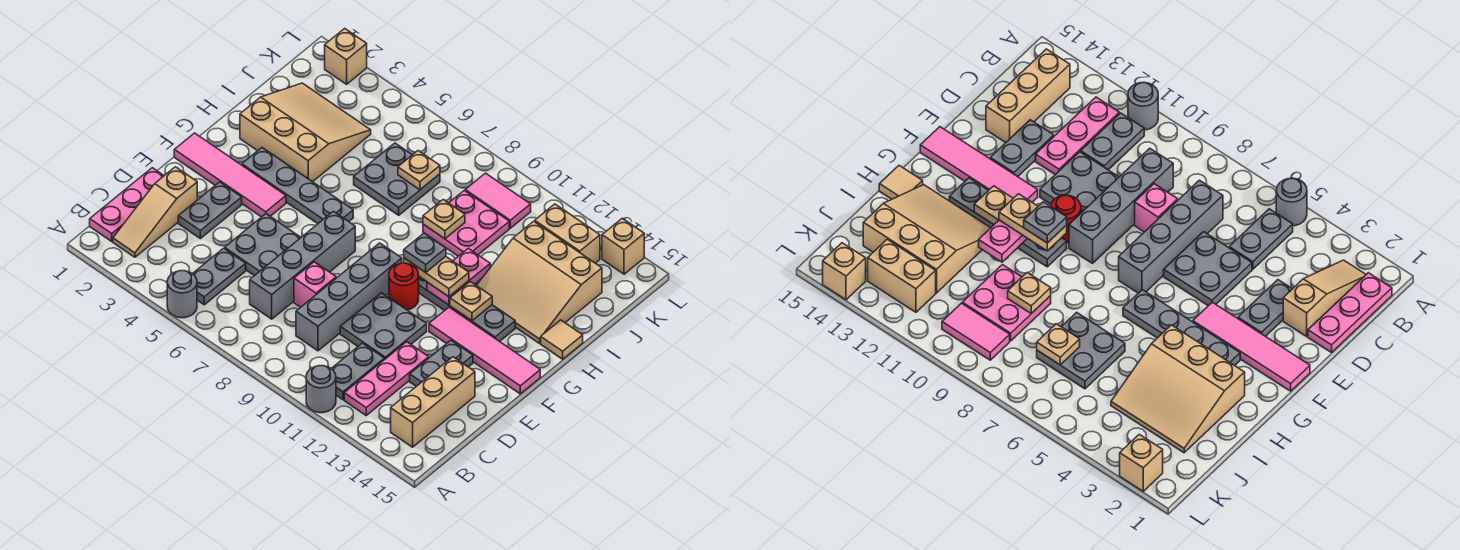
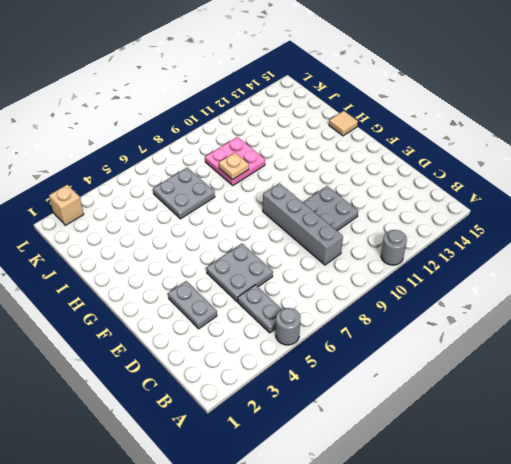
none -> pink 1x3 plate [90,168,164,241]
none -> tan 1x3 slope [113,167,197,257]
none -> grey 1x2 plate [331,343,384,400]
none -> pink 1x3 plate [344,342,429,415]

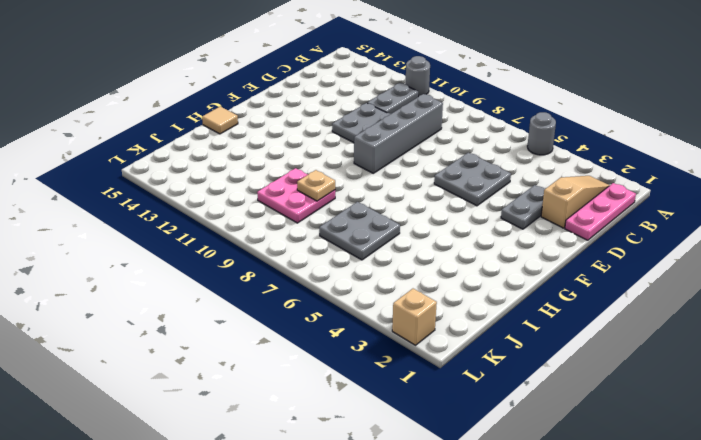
none -> grey 1x2 plate [193,248,246,305]
none -> pink 1x3 plate [344,342,429,415]
none -> tan 1x3 brick [391,357,475,447]
none -> grey 1x4 brick [250,211,355,319]

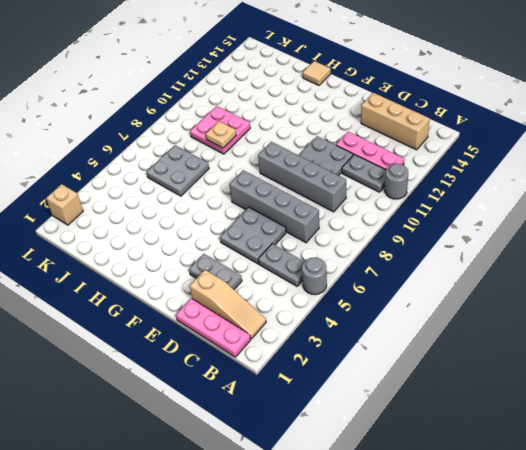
none -> pink 1x1 brick [294,262,336,307]
none -> grey 1x2 plate [410,340,473,386]
none -> pink 1x4 tile [174,133,286,217]
none -> red 1x1 round brick [389,263,419,310]

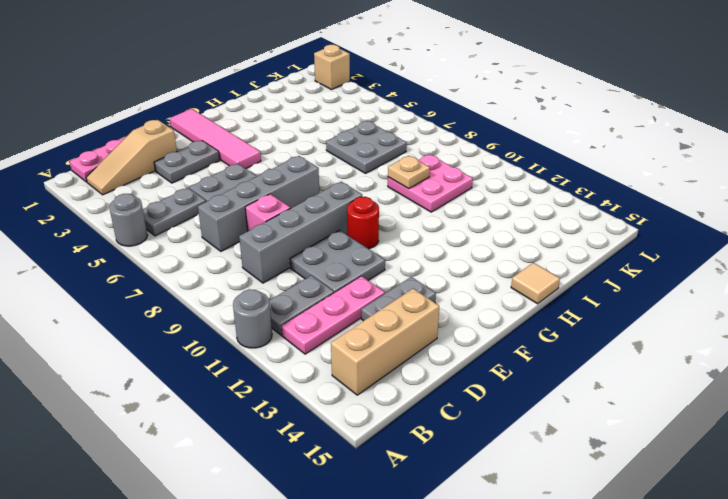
none -> pink 1x4 tile [429,307,540,394]
none -> grey 1x4 plate [242,148,353,224]
none -> grey 1x4 plate [419,277,515,342]
none -> tan 3x3 slope [240,83,371,182]

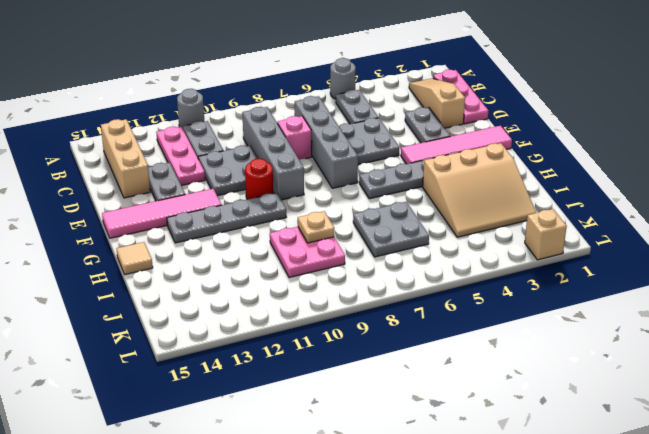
none -> tan 3x3 slope [477,221,602,343]
none -> pink 1x2 tile [465,173,531,228]
none -> tan 1x2 brick [535,204,600,263]
none -> tan 1x1 brick [602,218,644,274]

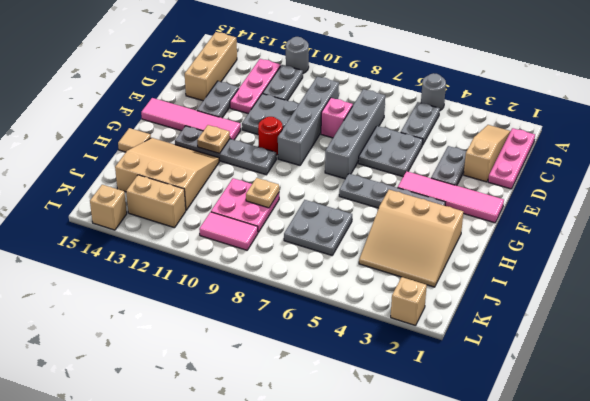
none -> pink 1x2 plate [427,248,490,305]
none -> tan 1x1 plate [398,151,440,190]
none -> tan 1x2 plate [404,257,469,297]
none -> grey 1x1 plate [404,233,446,272]

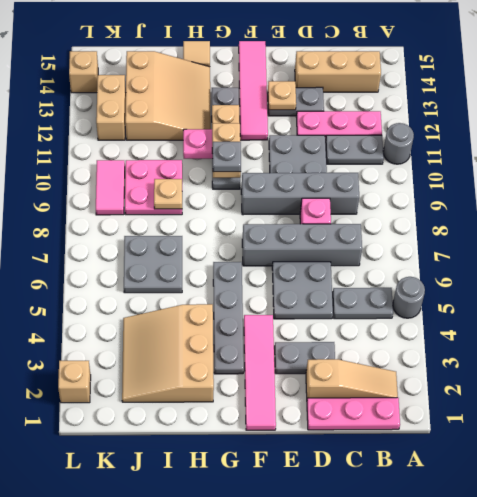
tan 1x1 plate [268,81,296,110] -> tan 1x1 plate moved to [398,151,440,190]
none -> red 1x1 round brick [389,263,419,310]

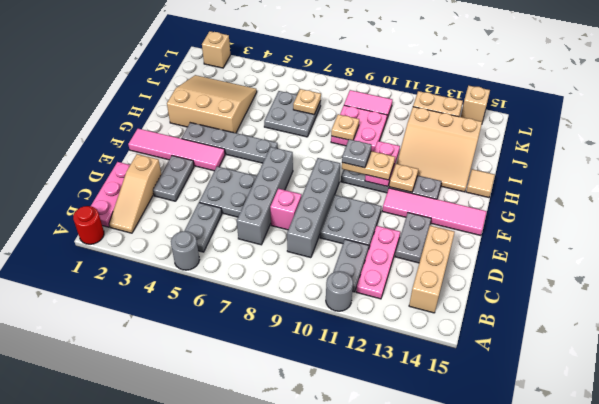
red 1x1 round brick [73,206,104,244] -> red 1x1 round brick moved to [389,263,419,310]

